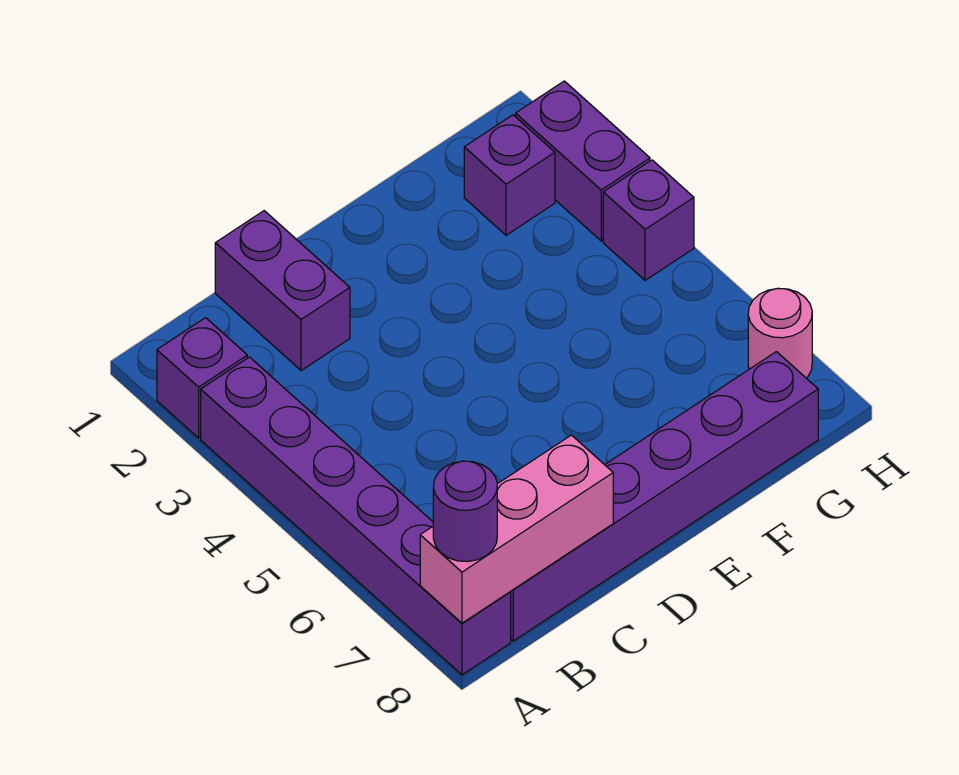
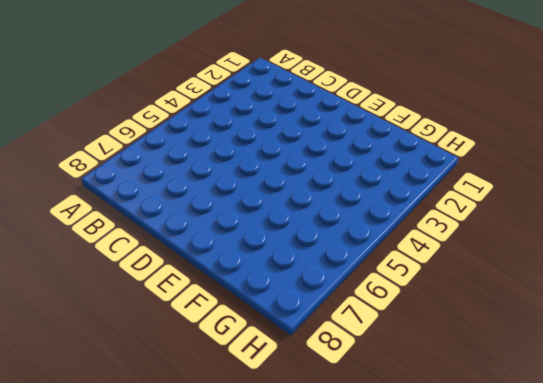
none -> purple 1x1 brick [157,318,247,438]
none -> purple 1x6 brick [201,357,511,675]

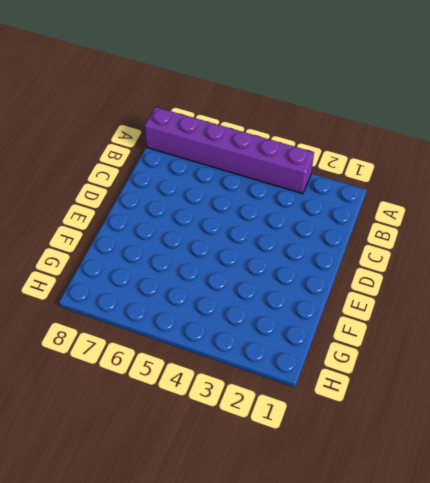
none -> purple 1x1 brick [157,318,247,438]
none -> purple 1x6 brick [511,352,818,641]

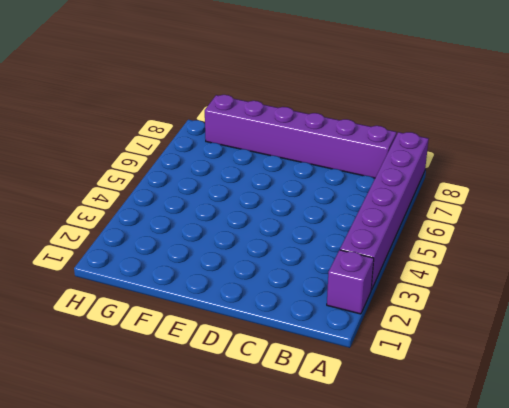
none -> purple 1x2 brick [215,211,350,371]
none -> purple 1x1 brick [464,115,555,235]

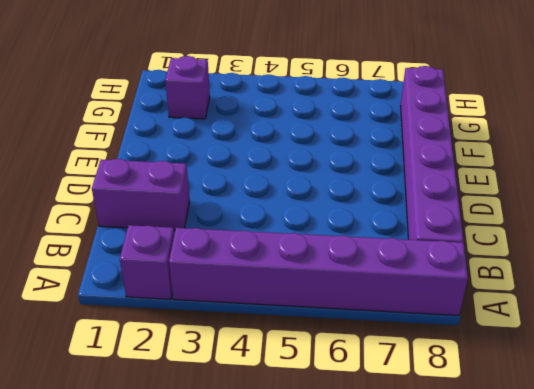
none -> purple 1x2 brick [516,81,650,241]
none -> purple 1x1 brick [603,160,694,280]

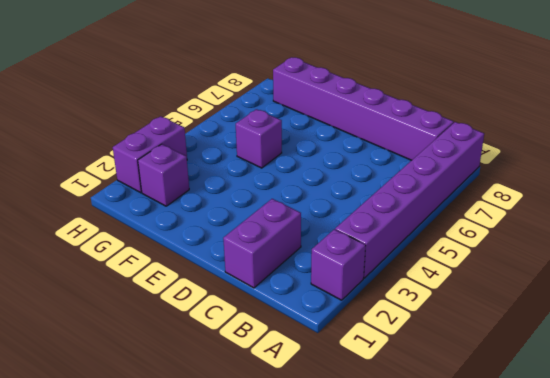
purple 1x1 brick [236,109,282,168] -> purple 1x1 brick moved to [603,160,694,280]
none -> pink 1x1 round brick [748,288,812,378]
none -> pink 1x3 brick [420,435,613,623]

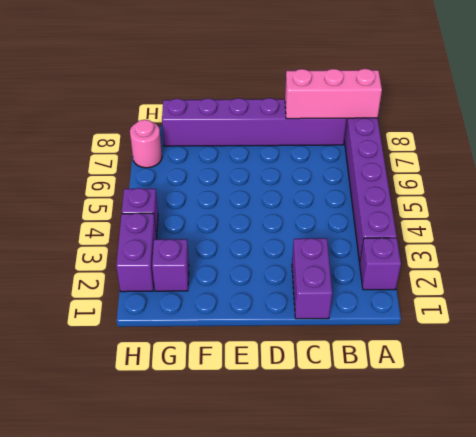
none -> purple 1x1 round brick [433,461,497,562]

